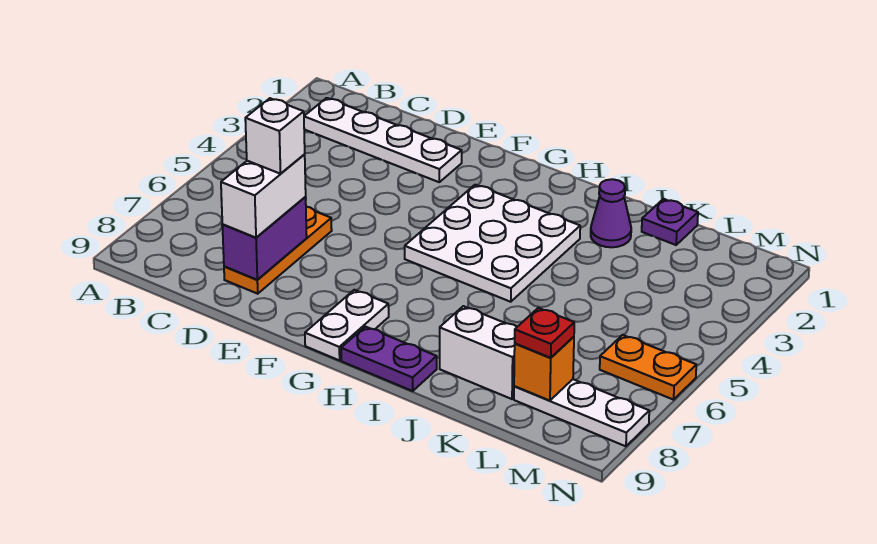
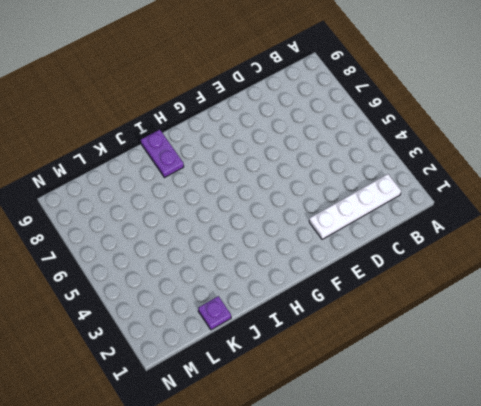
purple 1x2 plate [141,130,184,178] -> purple 1x2 plate turned to [341,327,437,391]
none -> orange 1x3 plate [224,207,332,294]
none -> white 3x3 plate [405,185,580,302]
none -> white 1x2 plate [305,290,389,360]

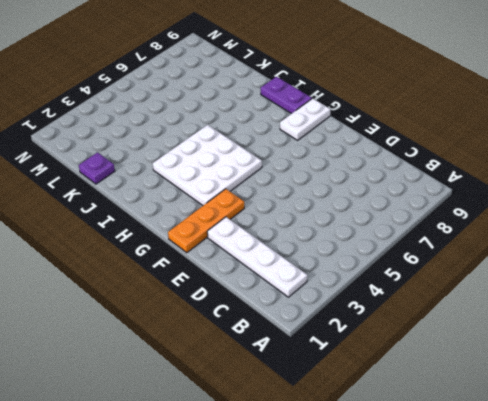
orange 1x3 plate [168,189,244,253] -> orange 1x3 plate moved to [224,207,332,294]
none -> purple 1x1 cone [591,179,631,247]
none -> white 1x2 brick [440,306,517,399]
none -> white 1x3 plate [514,379,649,446]

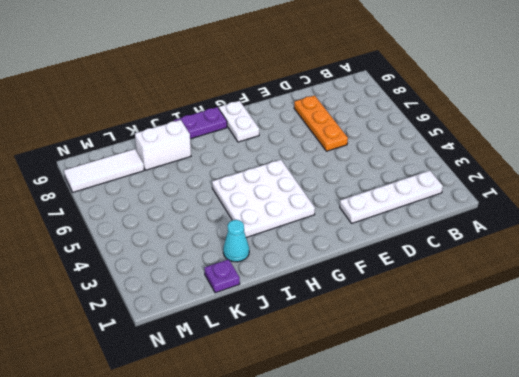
cyan 1x1 cone [223,220,249,262] -> purple 1x1 cone [591,179,631,247]
white 1x3 tile [64,149,144,192] -> white 1x3 plate [514,379,649,446]
none -> orange 1x2 plate [600,335,696,400]
none -> purple 1x2 brick [222,197,307,280]
none -> orange 1x1 brick [514,337,574,401]

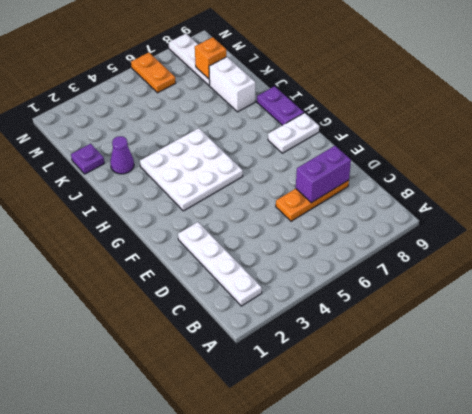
none -> white 1x2 brick [221,155,306,238]
none -> red 1x1 plate [515,308,574,358]
none -> white 1x1 brick [245,98,305,174]

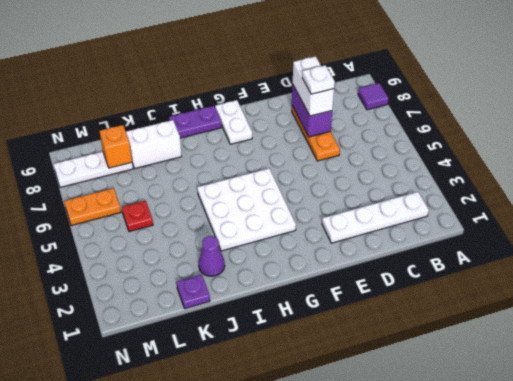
purple 1x1 tile [358,83,389,110] -> none
white 1x1 plate [302,65,335,94] -> white 1x1 brick [245,98,305,174]
red 1x1 plate [122,201,153,232] -> red 1x1 plate moved to [515,308,574,358]

